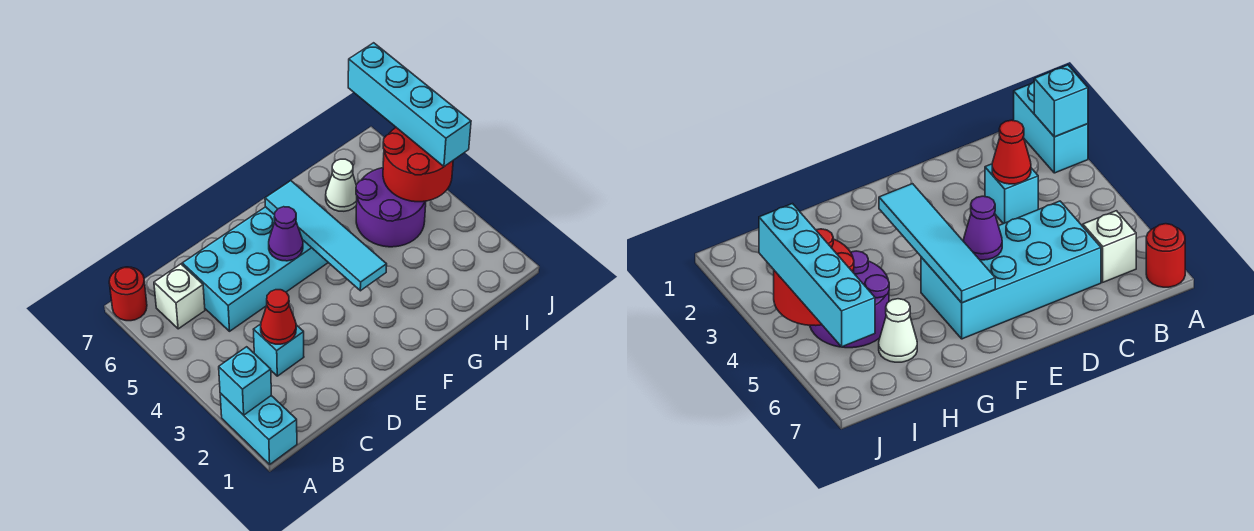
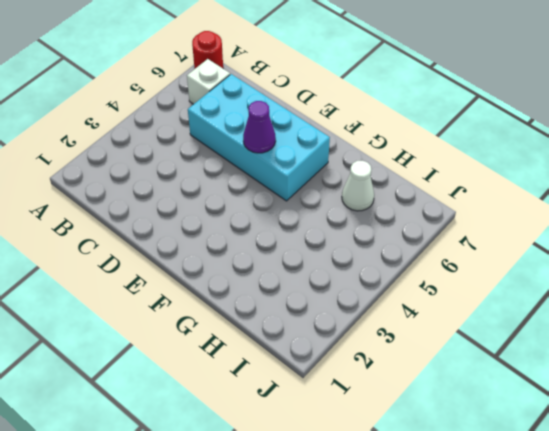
none -> cyan 1x2 brick [220,393,297,464]
none -> cyan 1x1 brick [253,324,304,376]
none -> purple 2x2 round brick [356,168,426,247]

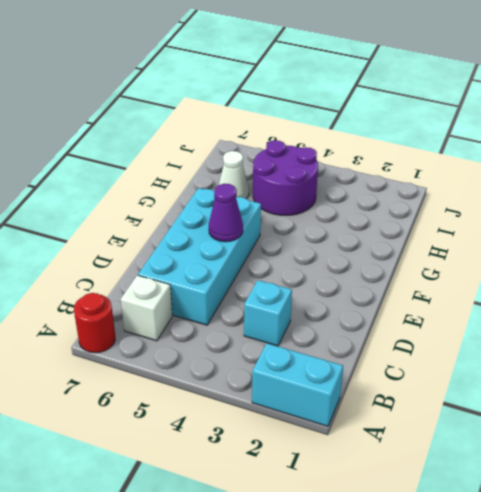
none -> cyan 1x1 brick [219,347,271,415]
none -> red 1x1 cone [261,290,296,344]
none -> cyan 1x4 tile [265,181,387,291]

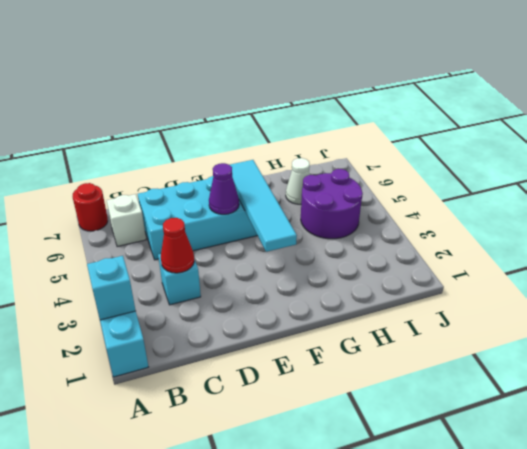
none -> red 2x2 round brick [383,128,453,202]
none -> cyan 1x4 brick [348,43,471,166]

